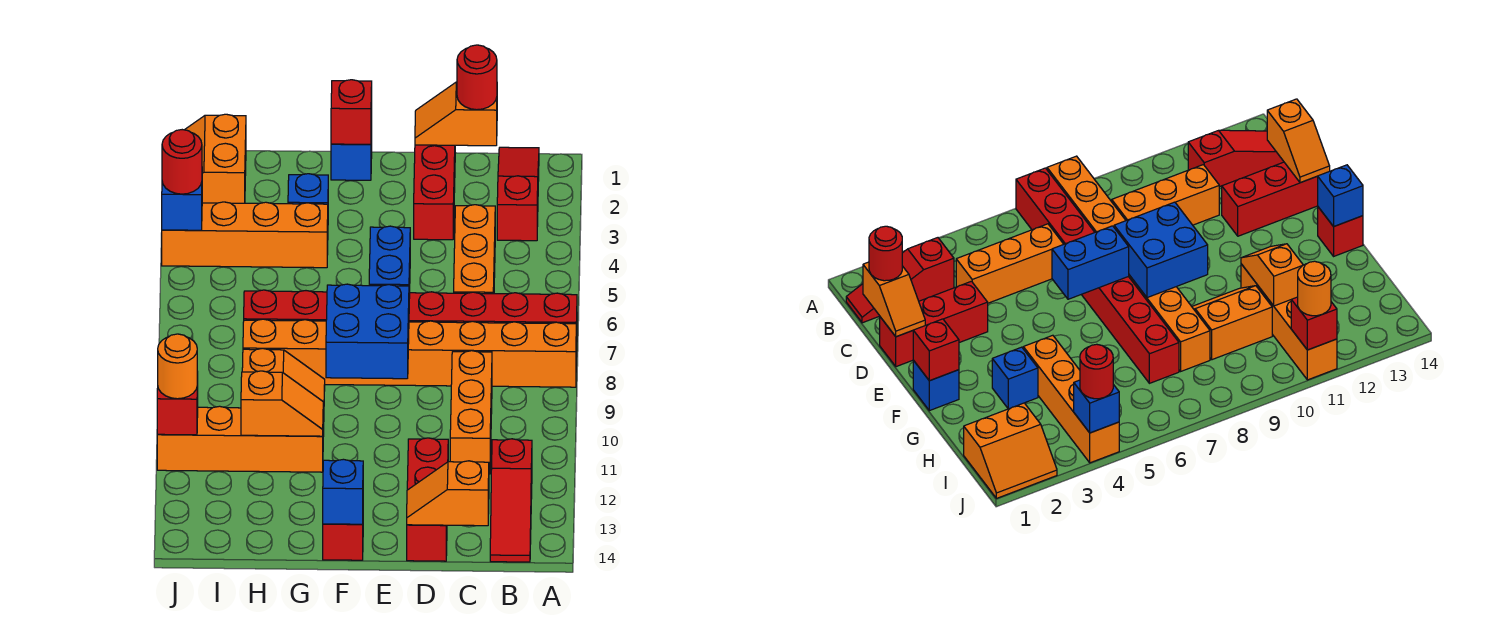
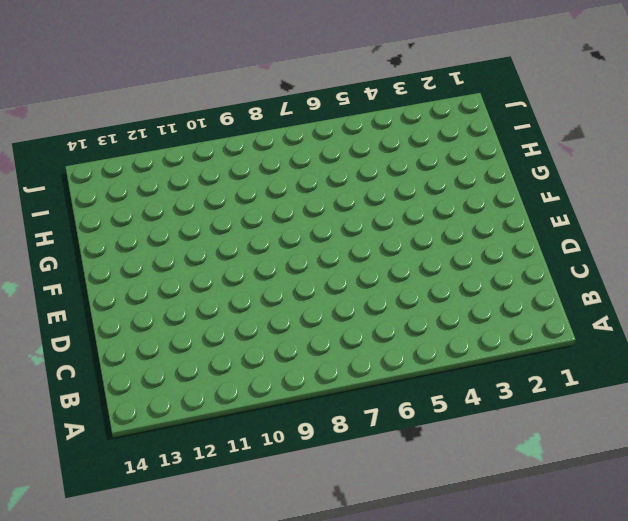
none -> red 1x8 brick [244,290,577,357]
none -> orange 1x8 brick [243,319,576,387]
none -> red 1x3 slope [497,147,539,241]

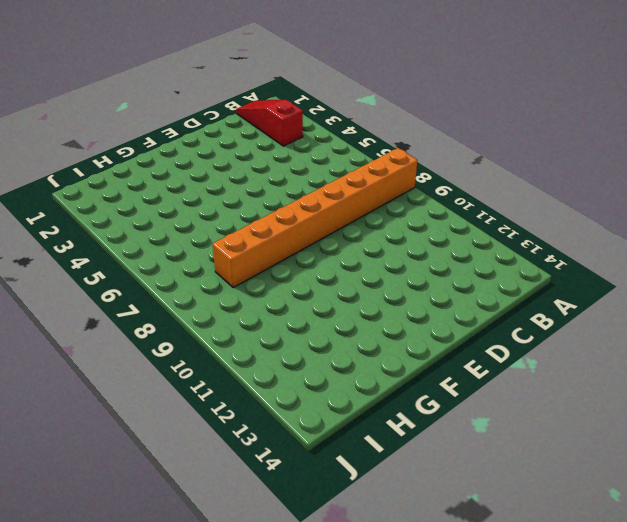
none -> red 1x8 brick [244,290,577,357]
none -> red 1x3 slope [490,439,532,562]
none -> orange 1x3 brick [454,205,495,294]

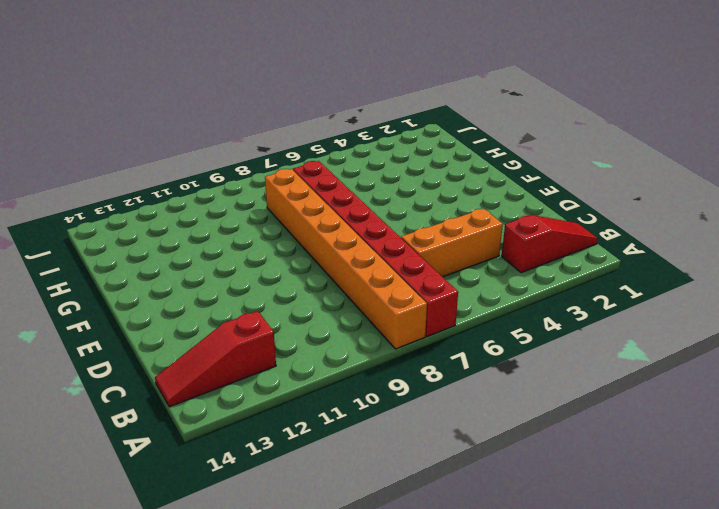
none -> orange 1x3 brick [450,351,492,474]
none -> red 1x3 brick [414,145,455,240]
none -> red 1x3 brick [407,438,448,561]

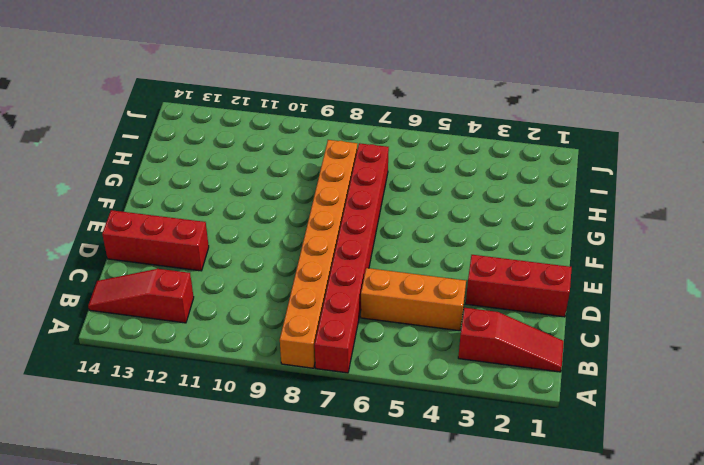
none -> orange 1x3 brick [450,351,492,474]
none -> blue 1x1 brick [331,123,372,180]
none -> red 1x1 brick [323,524,363,560]

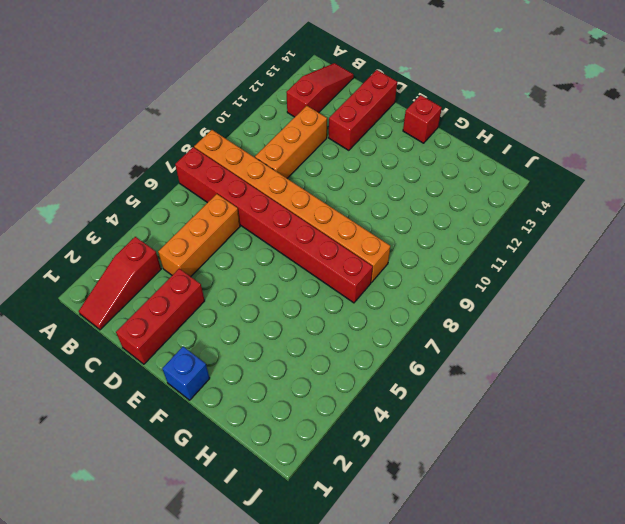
none -> blue 1x1 brick [288,174,328,204]
none -> orange 1x4 brick [162,202,328,268]
none -> orange 2x2 slope [242,348,325,436]

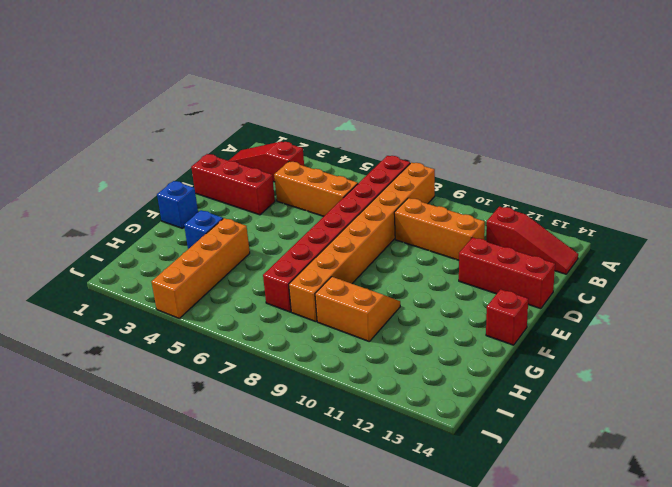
none -> orange 1x4 brick [157,406,323,472]
none -> orange 2x2 slope [185,114,246,203]
none -> orange 1x2 slope [415,82,497,146]

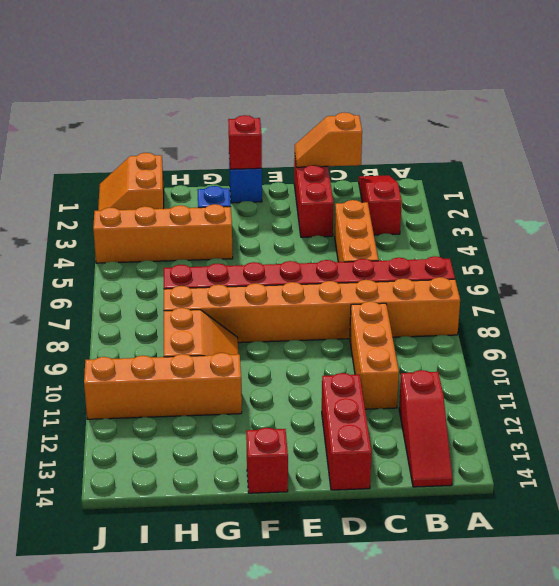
none -> orange 1x2 slope [407,461,489,526]
none -> blue 1x2 brick [369,226,410,299]
none -> blue 2x2 brick [326,284,409,379]

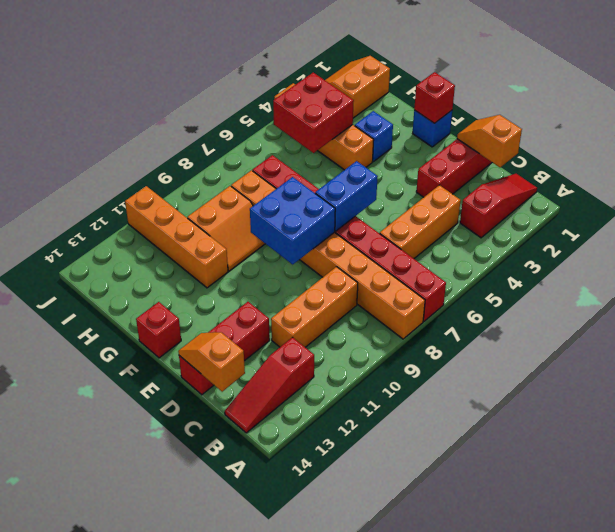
red 2x2 brick [273,73,354,153] -> none
none -> blue 1x1 brick [323,459,363,524]
none -> orange 1x2 slope [241,371,323,436]
none -> blue 1x1 brick [162,182,202,230]

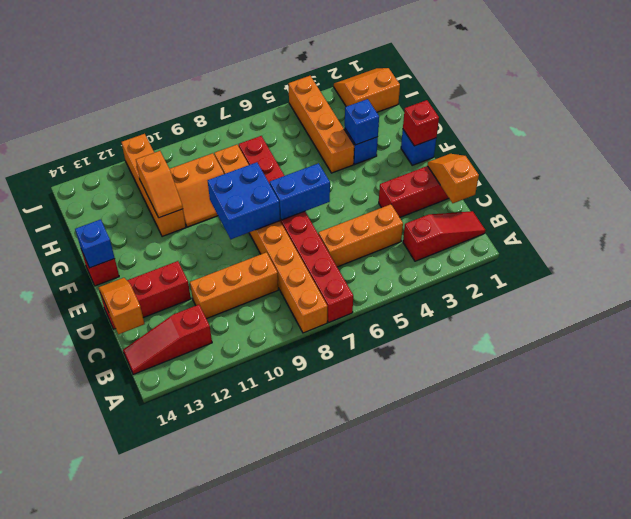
blue 1x1 brick [345,99,379,145] -> blue 1x1 brick moved to [162,182,202,230]
none -> red 1x1 brick [157,372,198,435]
none -> red 1x1 round brick [457,45,497,110]
none -> red 1x1 round brick [162,130,202,194]

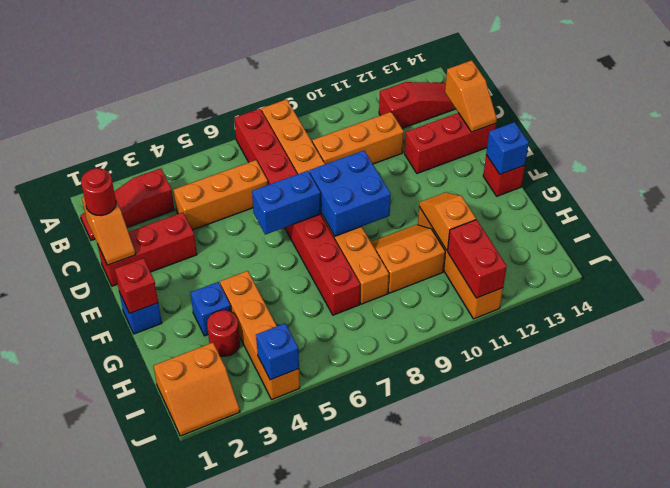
red 1x1 round brick [207,310,240,356] -> red 1x1 round brick moved to [162,130,202,194]
red 1x2 brick [448,220,507,298] -> red 1x1 brick [157,372,198,435]
none -> orange 1x1 round brick [158,334,197,399]

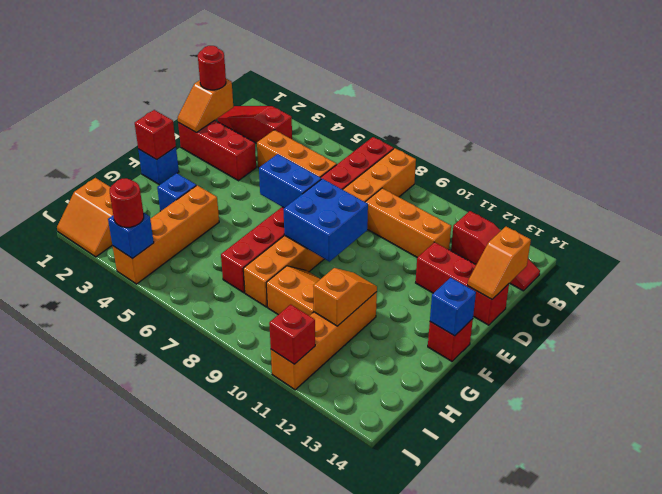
none -> orange 1x1 round brick [158,334,197,399]

